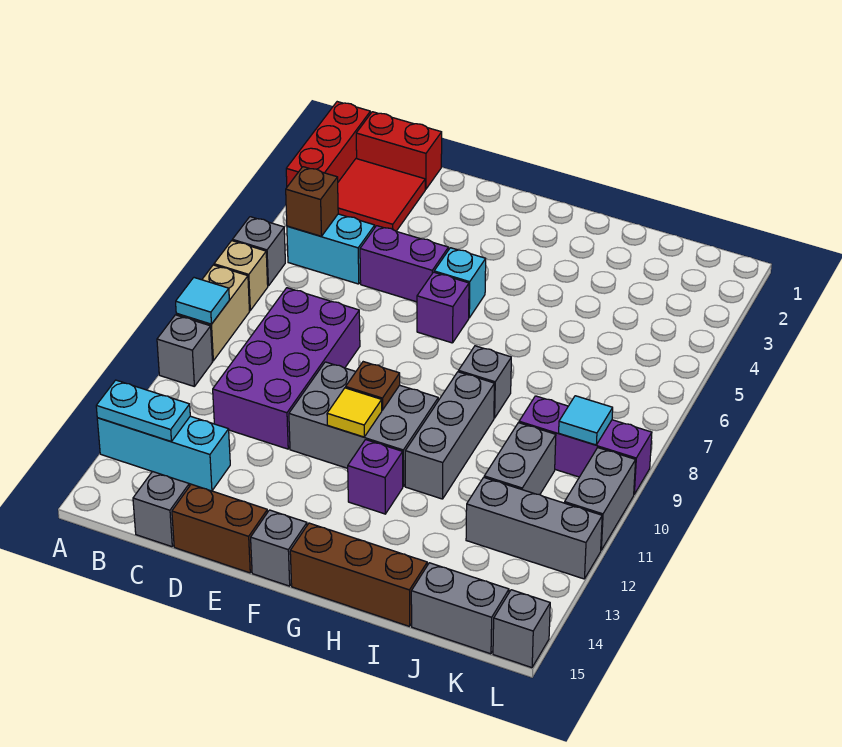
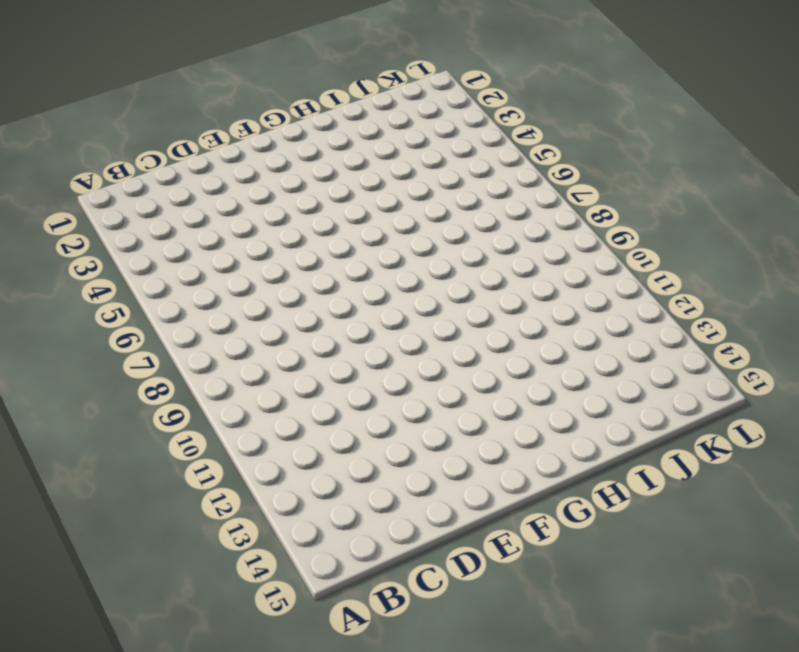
none -> red 1x3 brick [286,102,371,187]
none -> grey 1x1 brick [232,217,285,286]
none -> tan 1x1 brick [214,241,268,310]
none -> tan 1x2 brick [176,265,250,361]

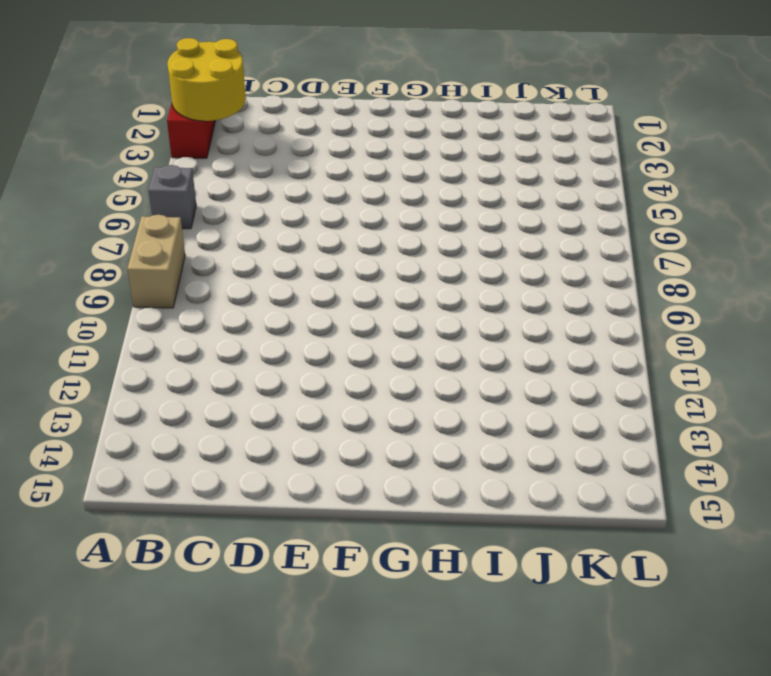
yellow 2x2 round brick [168,38,246,121] -> none
none -> tan 1x1 brick [214,241,268,310]
none -> grey 1x1 brick [157,315,212,386]
none -> cyan 1x3 brick [97,416,230,491]
none -> red 1x2 brick [356,112,442,189]

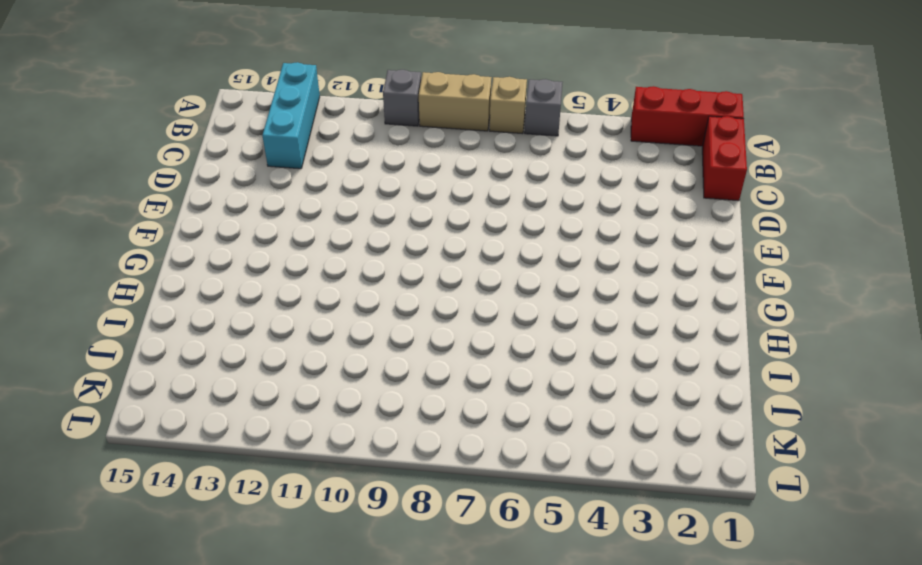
none -> red 2x2 tile [338,159,425,231]
none -> cyan 1x2 brick [287,214,375,284]
none -> purple 2x4 brick [213,288,360,449]
none -> grey 1x1 brick [133,471,189,547]

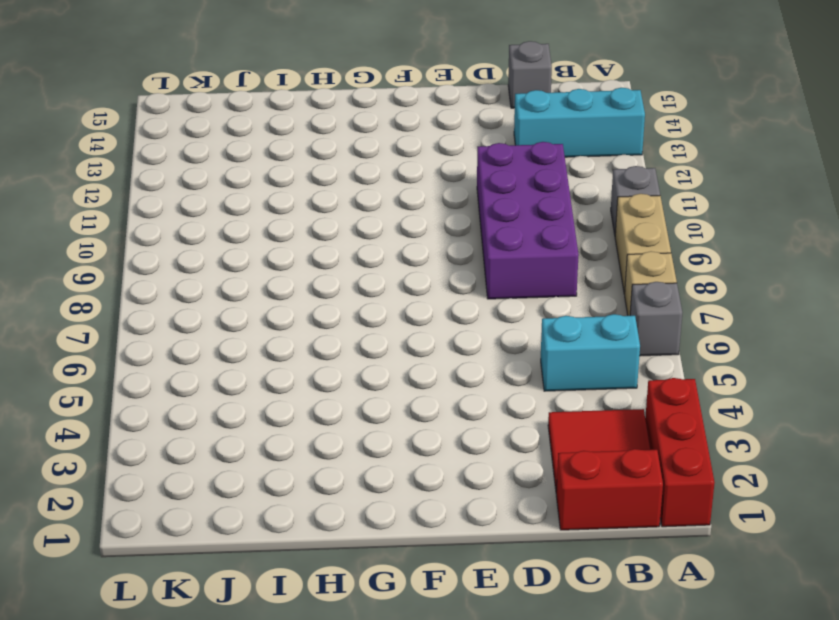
none -> purple 1x2 brick [360,226,448,302]
none -> brown 1x2 brick [172,484,268,573]
none -> grey 2x3 brick [289,362,438,486]
none -> cyan 1x1 brick [434,248,486,318]

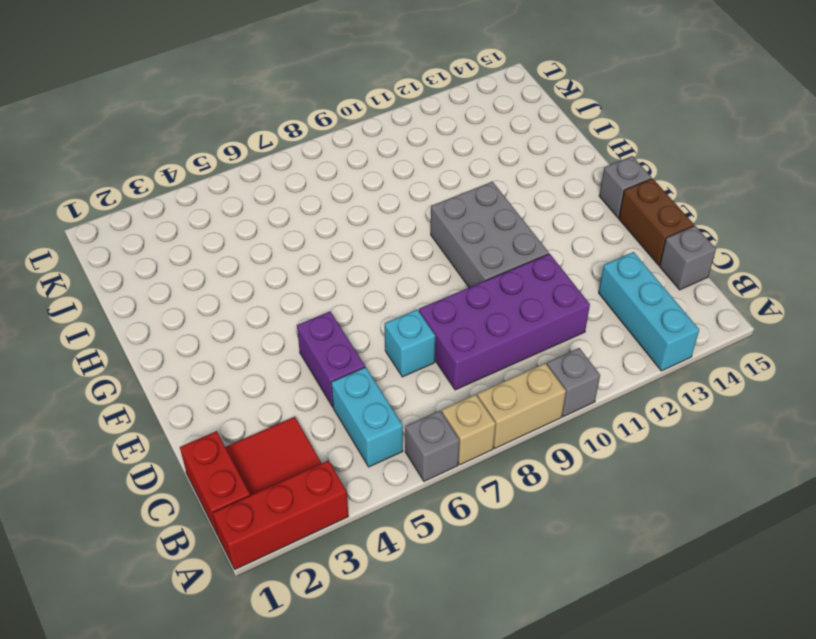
cyan 1x1 brick [385,310,435,377] -> cyan 1x1 brick moved to [434,248,486,318]
none -> purple 1x1 brick [417,272,469,343]
none -> purple 1x1 brick [348,440,403,514]
none -> brown 1x3 brick [290,523,427,626]
none -> grey 1x1 brick [459,346,511,418]

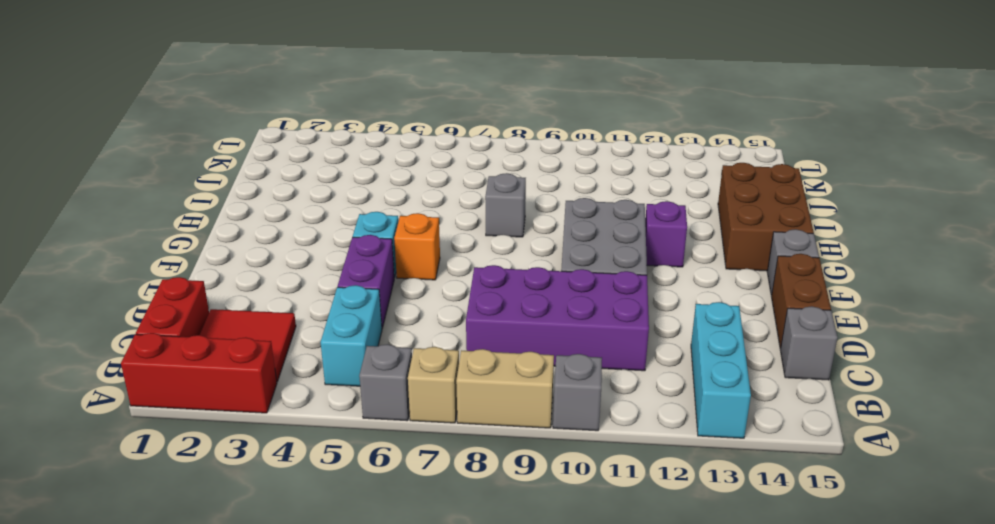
orange 1x1 brick [394,213,440,280] -> purple 1x1 brick [417,272,469,343]
brown 2x3 brick [718,163,814,271] -> brown 1x3 brick [290,523,427,626]
none -> grey 1x3 brick [405,372,494,499]
none -> purple 1x3 brick [519,396,652,494]
none -> grey 1x2 brick [484,423,556,495]
none -> grey 1x3 brick [466,478,602,579]

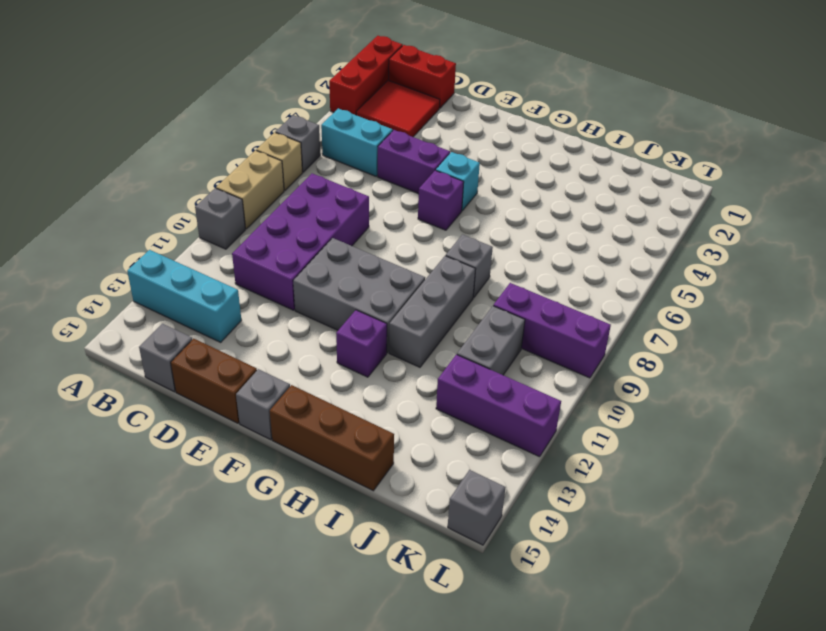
purple 1x3 brick [436,355,561,457] -> grey 1x3 brick [466,478,602,579]
none -> grey 1x2 brick [411,563,509,654]
none -> grey 1x2 brick [565,448,636,550]
none -> cyan 1x1 tile [176,278,229,324]
none -> cyan 1x2 plate [96,380,190,442]

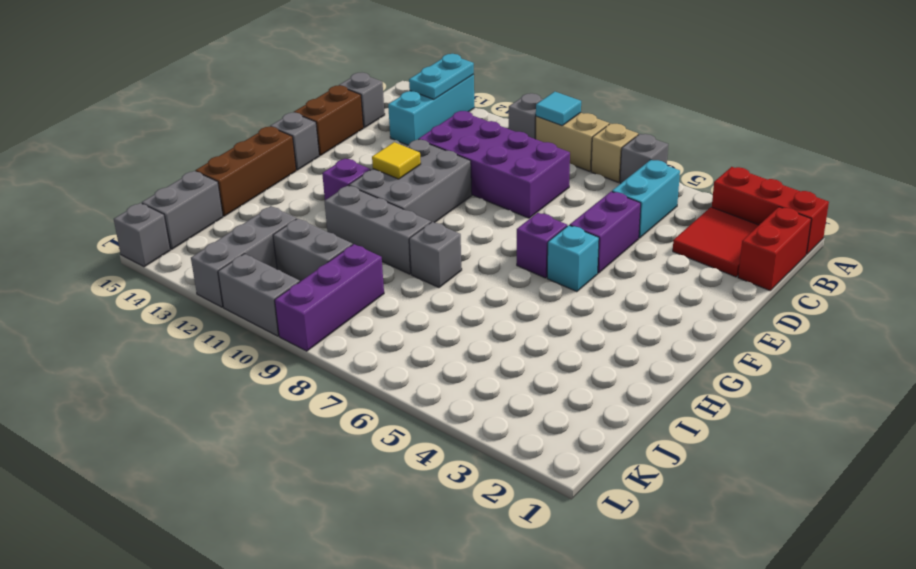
none -> brown 1x1 brick [286,167,338,236]
none -> brown 1x1 plate [346,362,400,410]
none -> cyan 1x1 tile [559,396,613,445]

